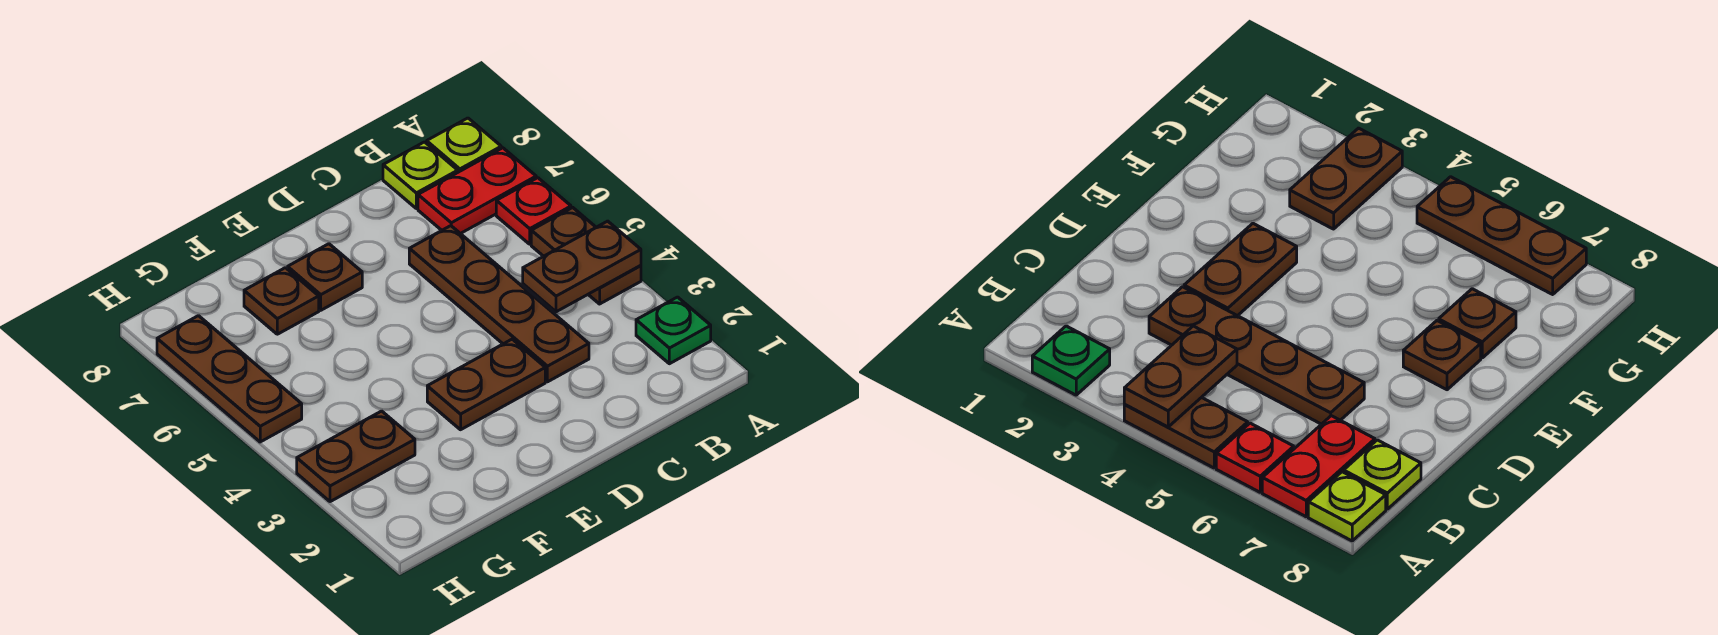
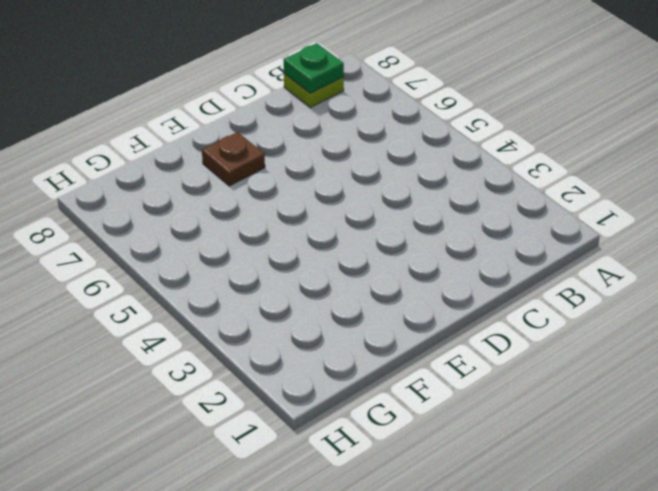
green 1x1 plate [283,43,344,93] -> green 1x1 plate moved to [636,297,711,364]
none -> brown 1x2 plate [531,208,641,304]
none -> red 1x1 plate [496,178,571,244]
none -> red 1x2 plate [418,148,536,234]

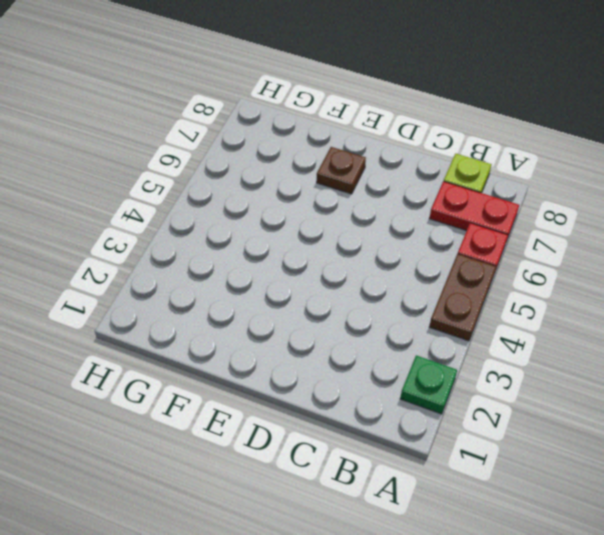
none -> lime 1x1 plate [427,118,501,172]
none -> brown 1x4 plate [409,226,589,382]
none -> brown 1x2 plate [427,339,545,430]

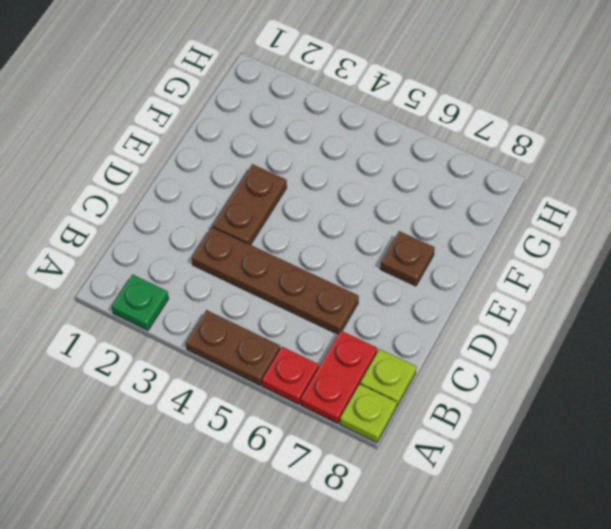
none -> brown 1x1 plate [244,268,319,334]
none -> brown 1x2 plate [297,411,415,502]
none -> brown 1x3 plate [157,316,302,442]

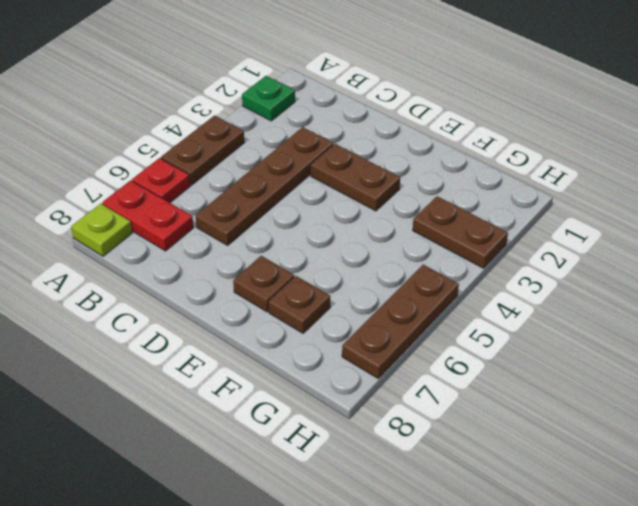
none -> lime 1x1 plate [383,142,458,209]
none -> brown 1x2 plate [523,221,641,312]

